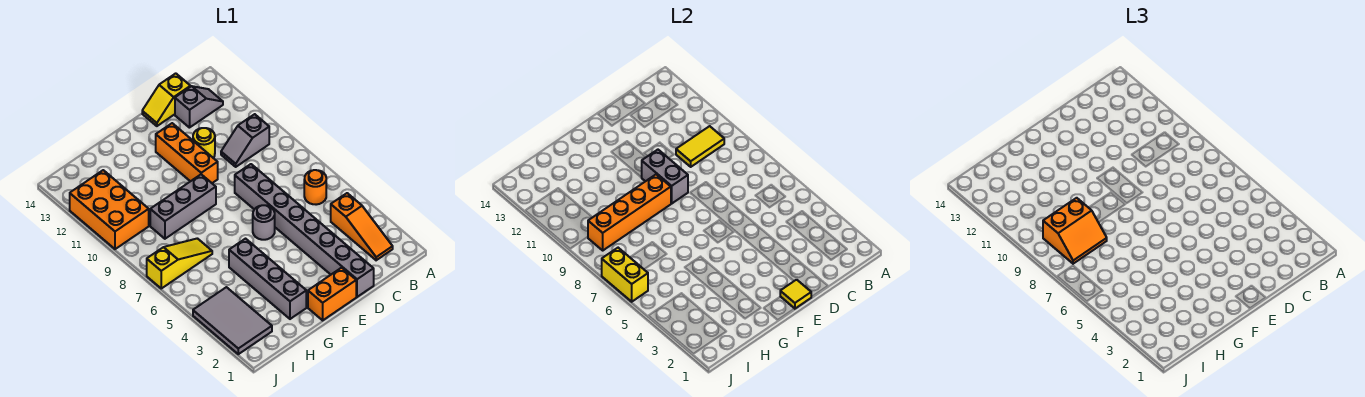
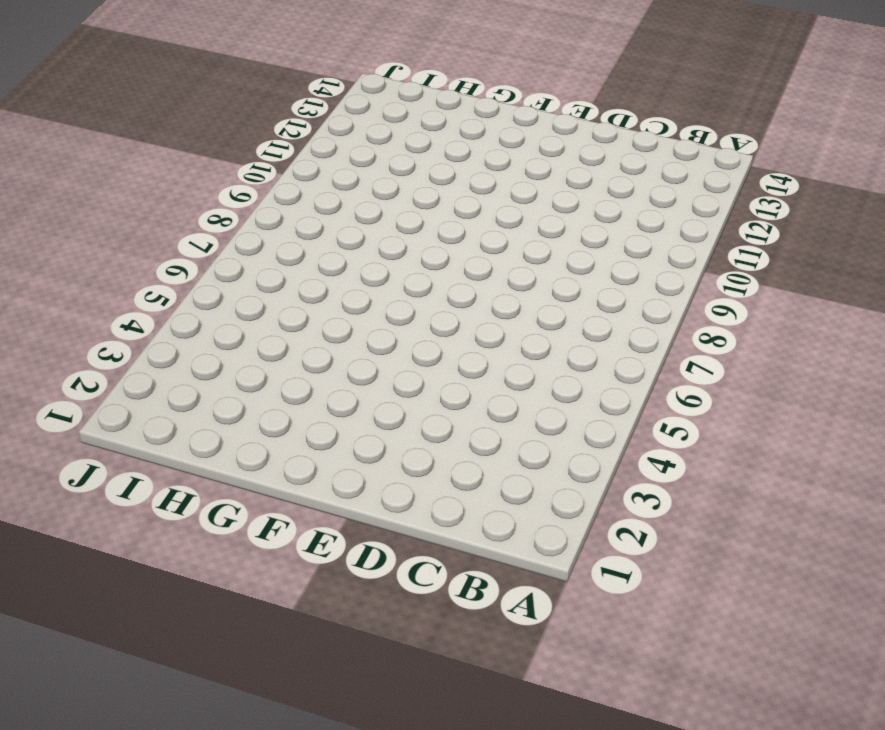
none -> orange 1x3 slope [331,193,393,260]
none -> orange 1x1 round brick [304,170,326,205]
none -> grey 1x2 slope [221,114,269,167]

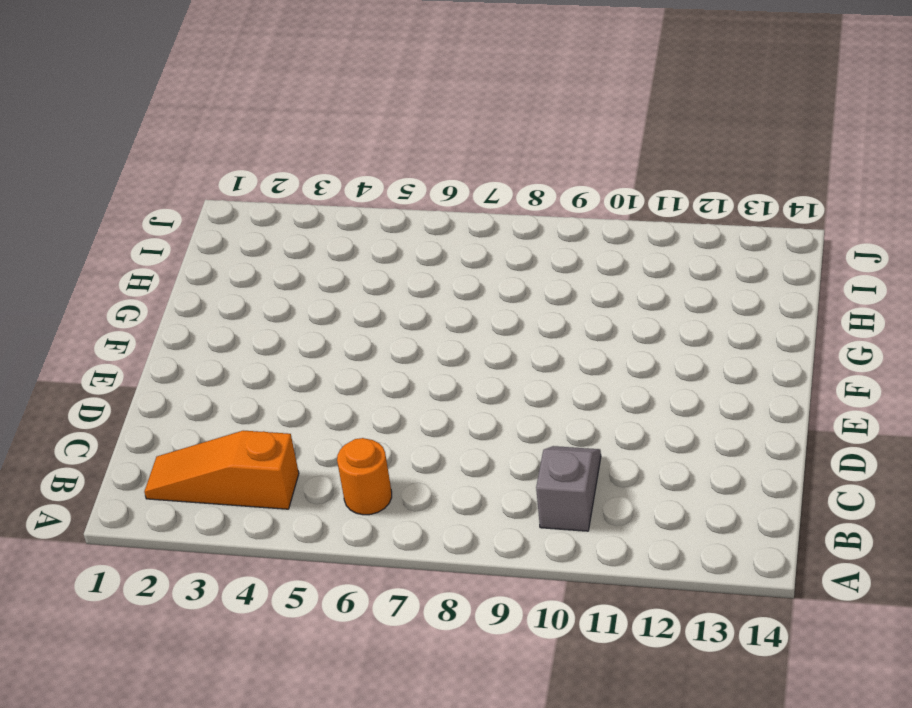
none -> grey 1x2 slope [175,86,223,128]
none -> yellow 1x2 slope [142,73,191,126]
none -> grey 1x8 brick [235,164,374,297]

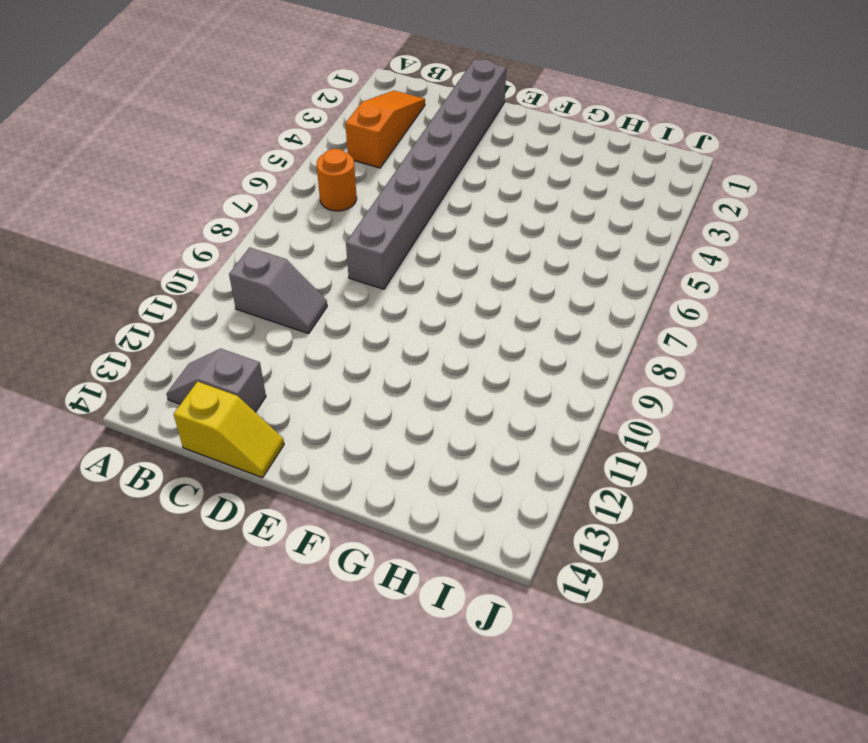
none -> yellow 1x1 round brick [193,128,215,158]
none -> orange 1x2 brick [308,268,356,320]
none -> grey 1x1 round brick [253,205,275,240]

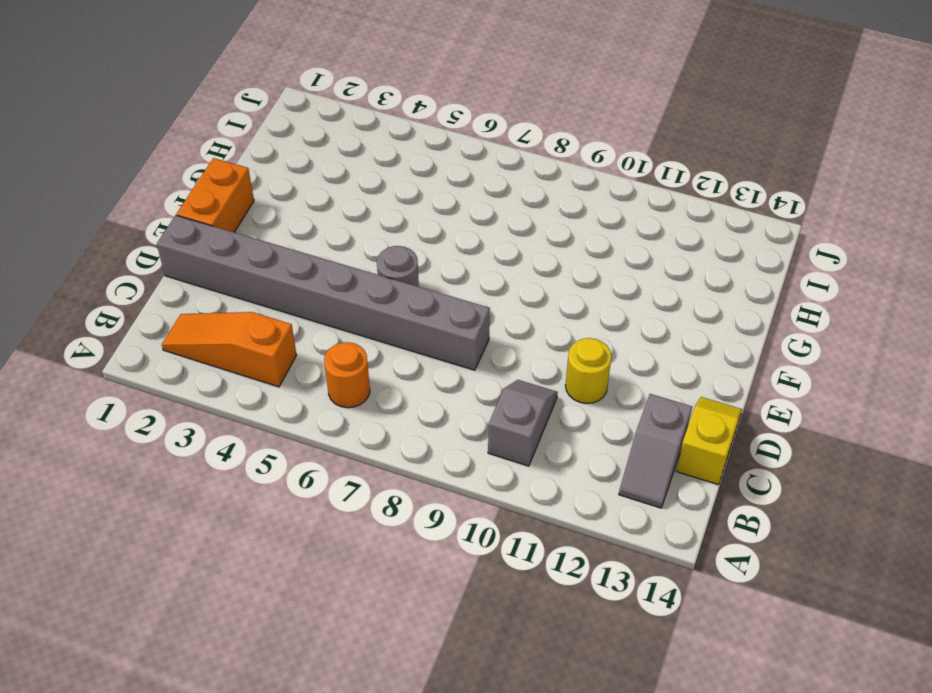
none -> orange 1x3 brick [156,123,218,183]
none -> grey 1x3 brick [150,174,216,239]
none -> grey 1x4 brick [229,239,306,319]

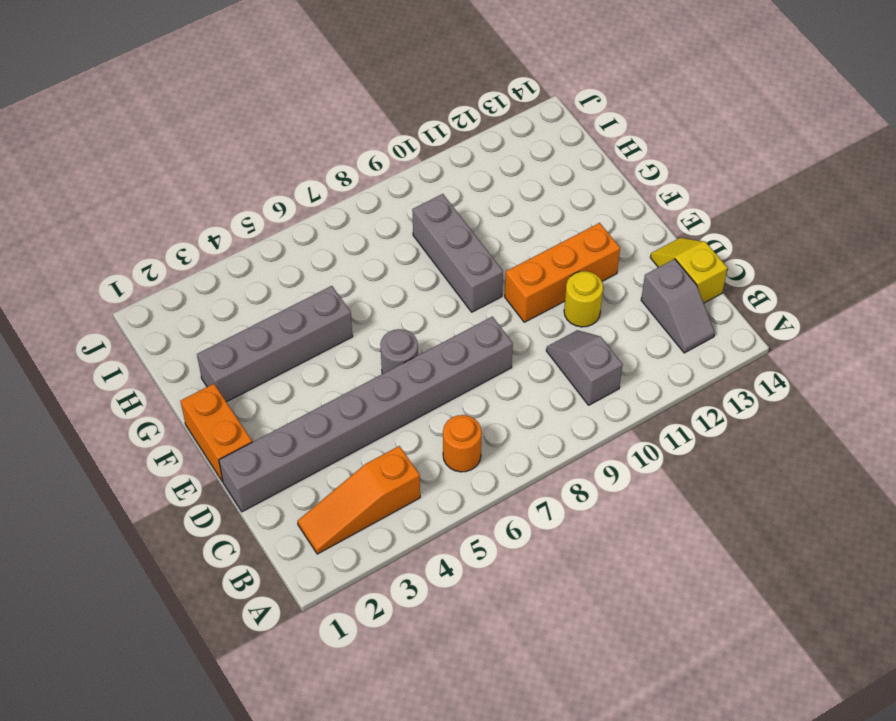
none -> yellow 1x3 slope [147,238,212,288]
none -> grey 2x3 tile [193,287,272,354]
none -> orange 2x3 brick [70,170,149,249]

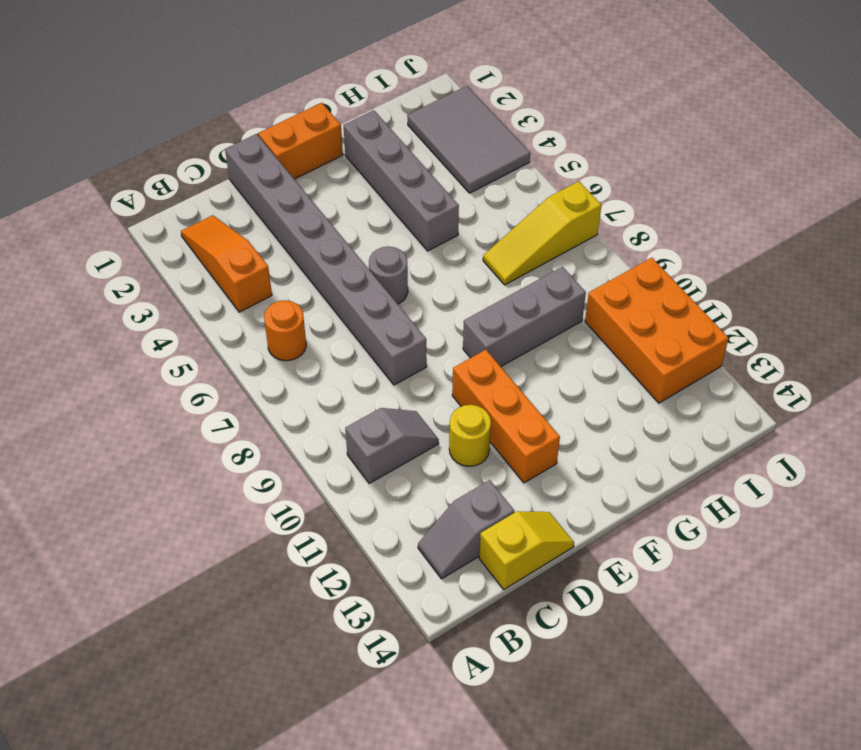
none -> yellow 1x2 tile [676,126,724,167]
none -> yellow 1x1 tile [780,280,811,309]
none -> grey 1x2 brick [642,150,688,203]

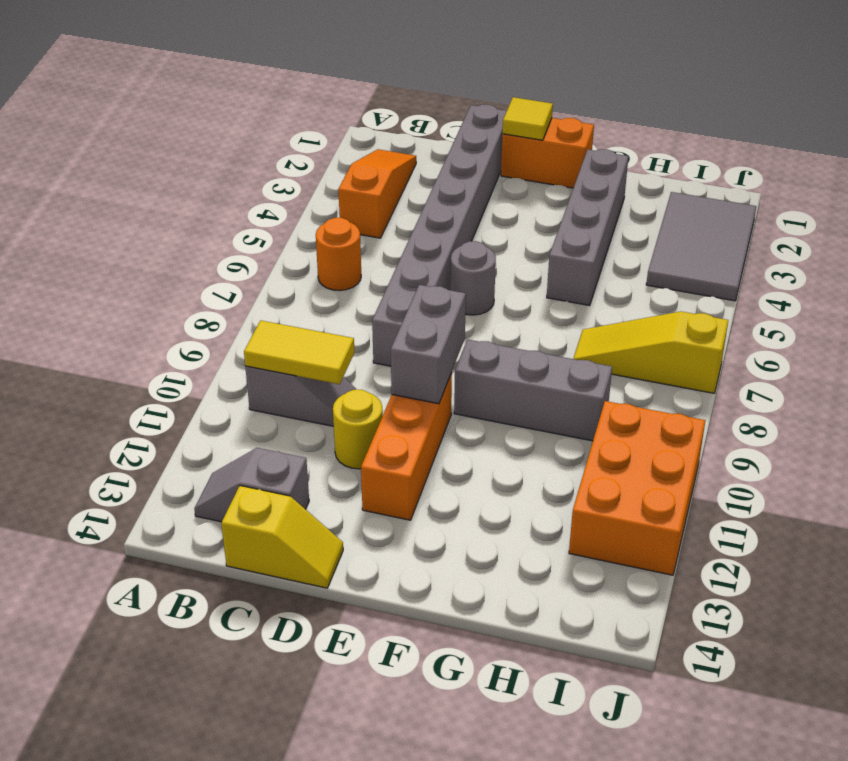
none -> orange 1x4 brick [588,174,671,250]
none -> yellow 1x2 brick [602,248,648,302]
none -> orange 2x2 slope [1043,198,1107,264]

